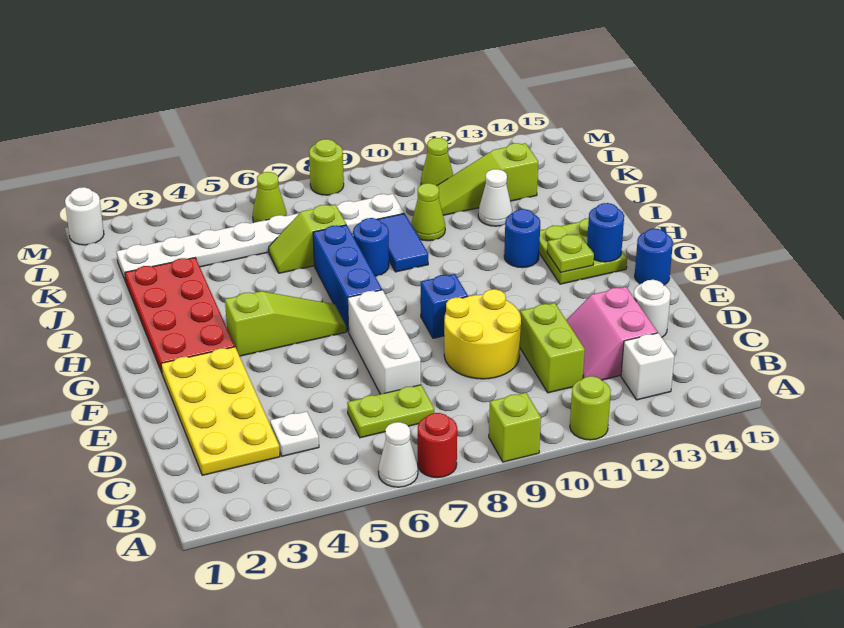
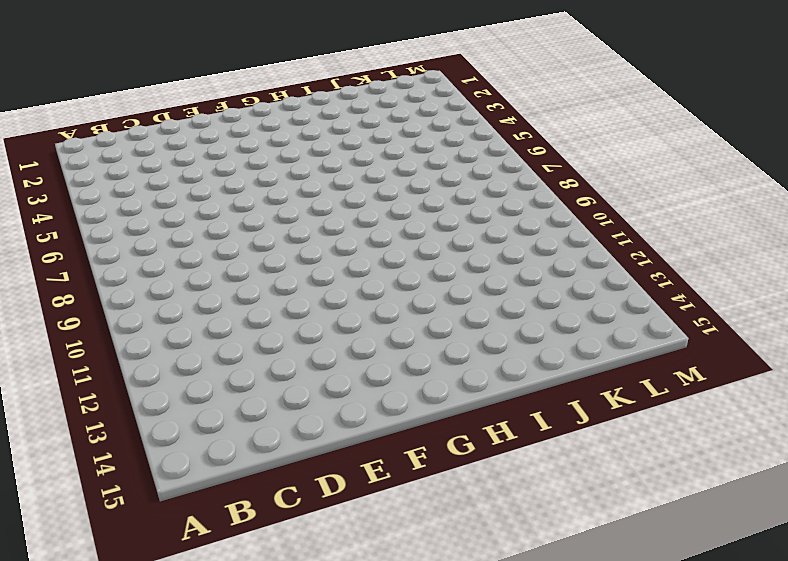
none -> white 1x1 cone [378,422,418,487]
none -> red 1x1 round brick [418,413,457,478]
none -> lime 1x1 brick [489,393,541,462]
none -> lime 1x1 round brick [570,376,611,440]

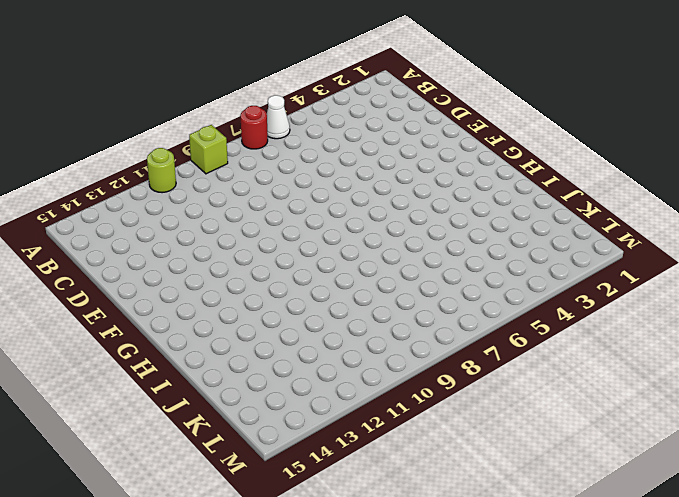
none -> white 1x1 brick [621,333,675,400]
none -> yellow 2x4 plate [161,347,280,475]
none -> white 1x1 plate [270,412,319,456]
none -> lime 1x2 plate [347,385,434,438]

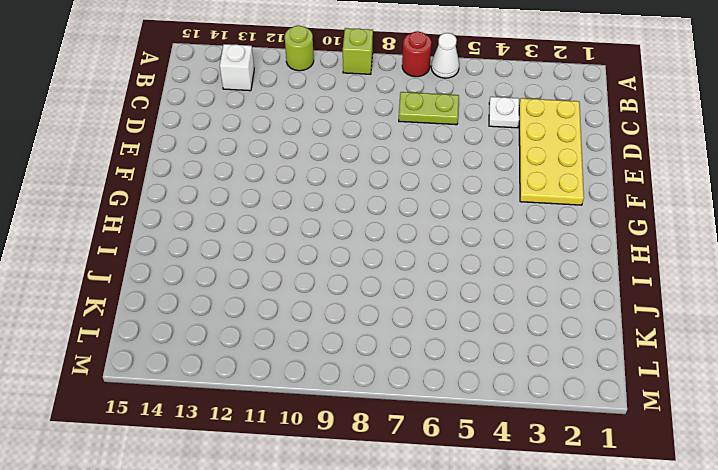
none -> lime 1x2 brick [520,303,585,393]
none -> pink 2x2 slope [566,287,658,380]
none -> white 1x3 brick [348,290,421,394]
none -> yellow 2x2 round brick [444,289,521,379]

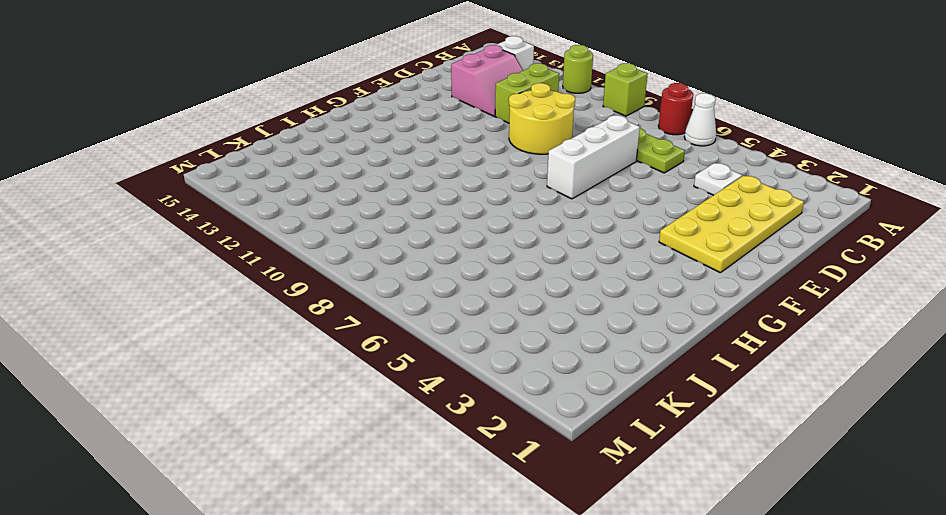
none -> white 1x1 round brick [634,280,671,337]
none -> blue 1x1 brick [421,274,468,338]
none -> blue 1x1 round brick [635,229,673,285]
none -> red 2x4 plate [125,258,235,372]

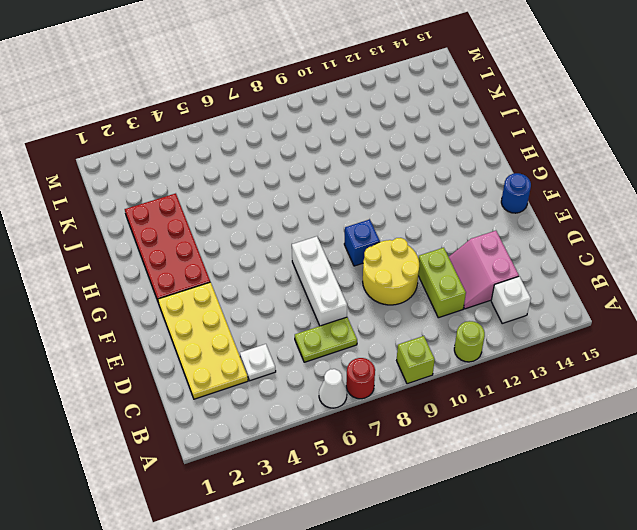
none -> white 1x1 round brick [634,280,671,337]
none -> lime 1x3 slope [225,291,346,356]
none -> blue 1x3 brick [313,225,382,332]
none -> lime 2x2 plate [539,218,627,284]

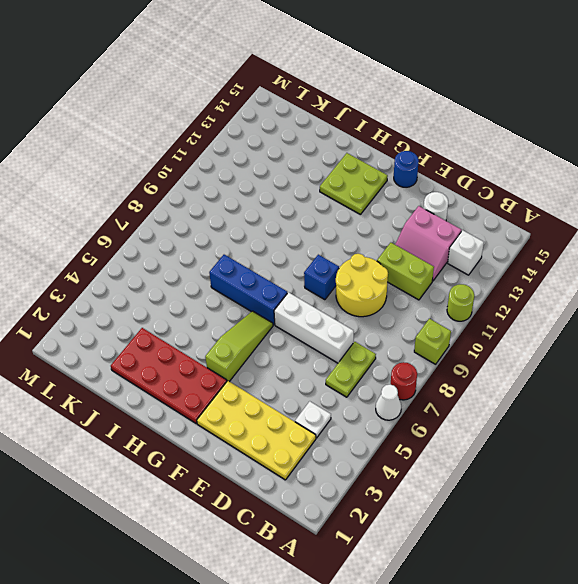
none -> blue 1x1 round brick [504,209,540,268]
none -> blue 1x1 round brick [353,218,389,276]
none -> blue 1x2 tile [378,214,428,272]
none -> lime 1x2 slope [269,205,346,273]

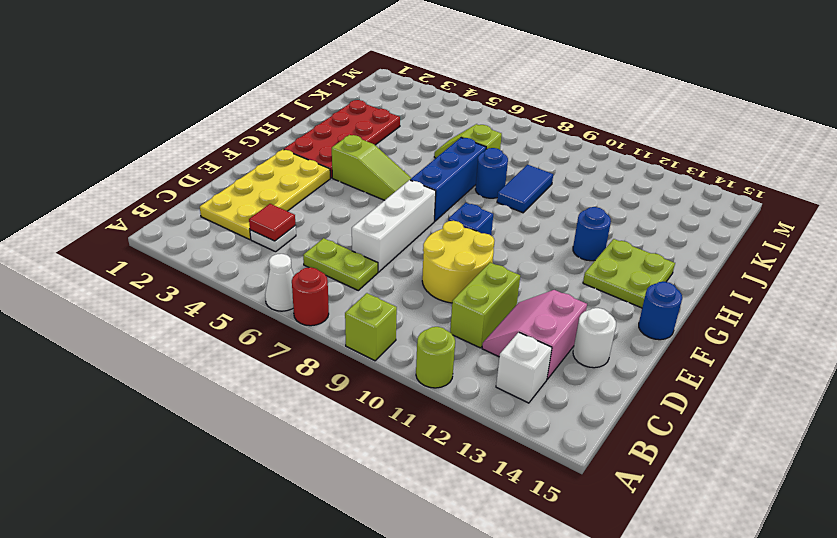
red 1x1 tile [249,204,295,241] -> none
none -> lime 1x1 cone [411,183,445,241]
none -> white 1x1 cone [478,169,512,226]
none -> white 1x8 plate [116,194,404,282]
none -> lime 1x3 slope [437,143,538,215]

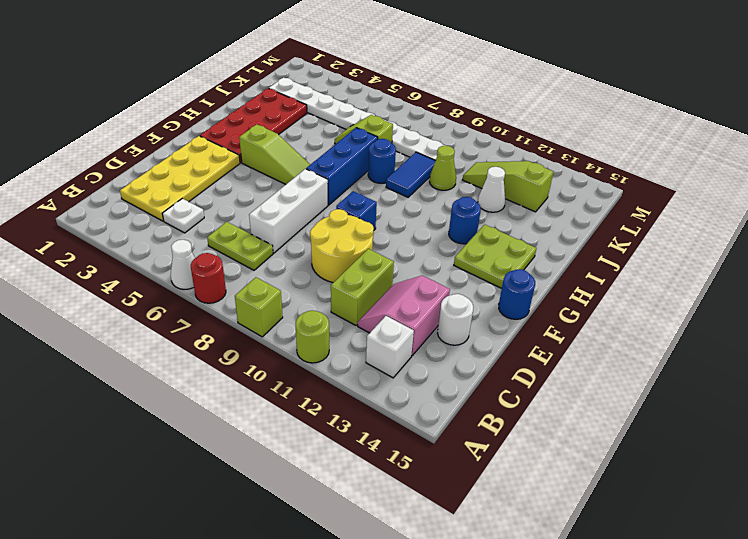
none -> lime 1x1 cone [253,172,287,222]
none -> lime 1x1 cone [421,138,453,186]
none -> white 1x1 round brick [65,187,104,245]
none -> lime 1x1 round brick [309,139,344,195]

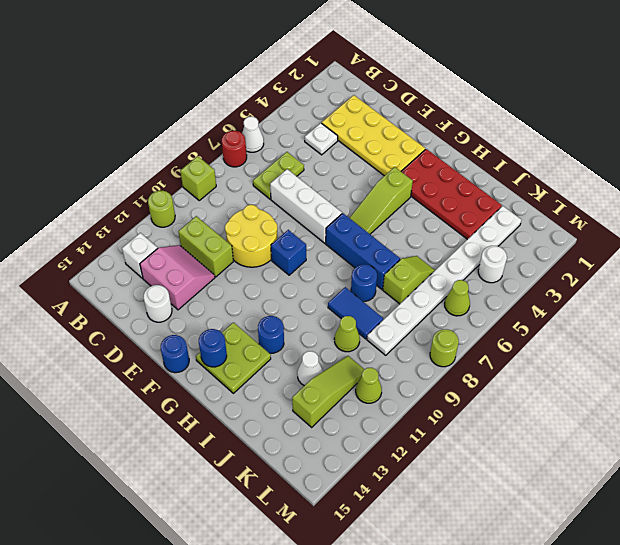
white 1x1 round brick [478,246,507,283] -> white 1x1 round brick moved to [65,187,104,245]
none -> lime 1x1 plate [547,234,594,272]

